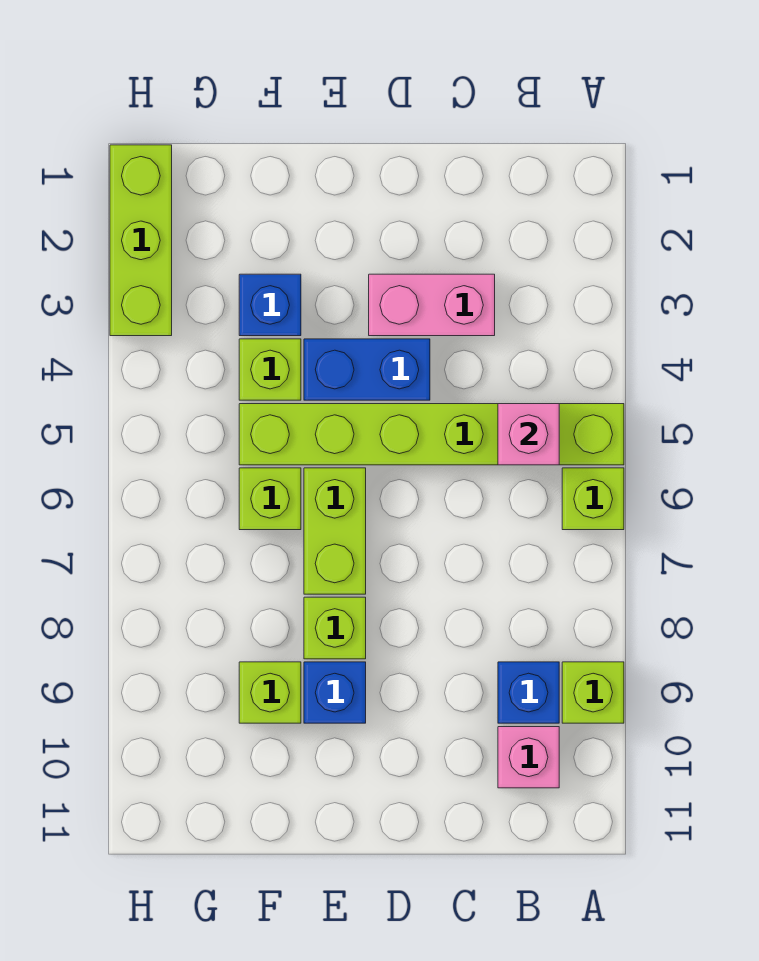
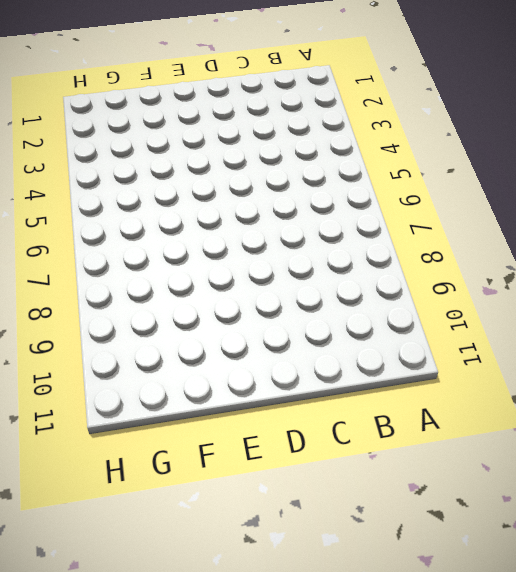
none -> lime 1x6 brick [239,404,624,465]
none -> lime 1x1 brick [562,468,624,530]
none -> lime 1x1 brick [562,662,624,723]

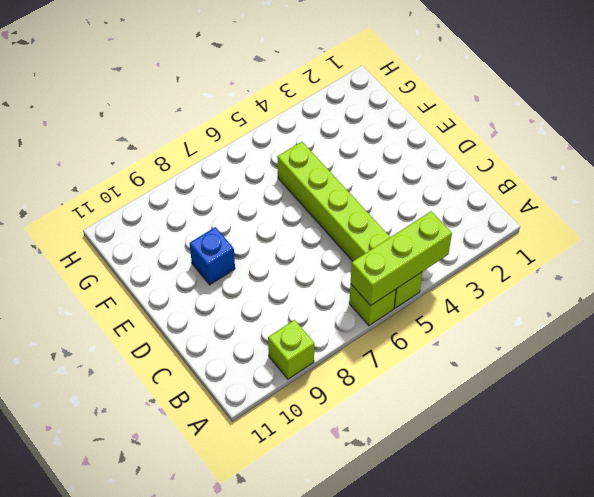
lime 1x3 brick [351,211,452,306] -> lime 1x3 brick moved to [110,145,172,336]
none -> blue 1x1 brick [498,662,559,723]
none -> pink 1x1 brick [498,727,559,788]
none -> pink 1x2 brick [369,274,495,336]

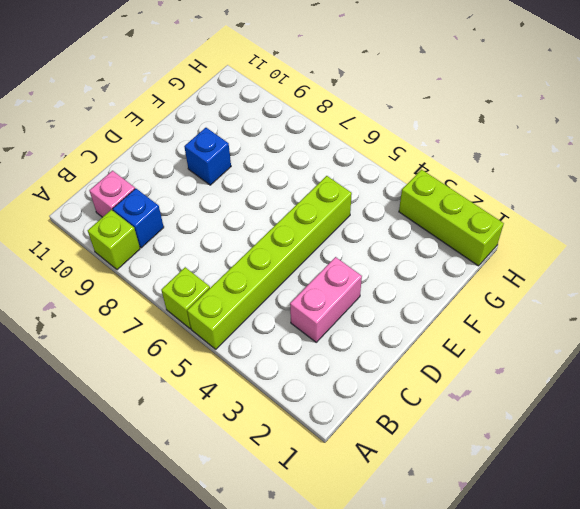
none -> blue 1x2 brick [304,339,430,400]
none -> lime 1x2 brick [304,468,366,594]
none -> lime 1x1 brick [304,597,366,659]

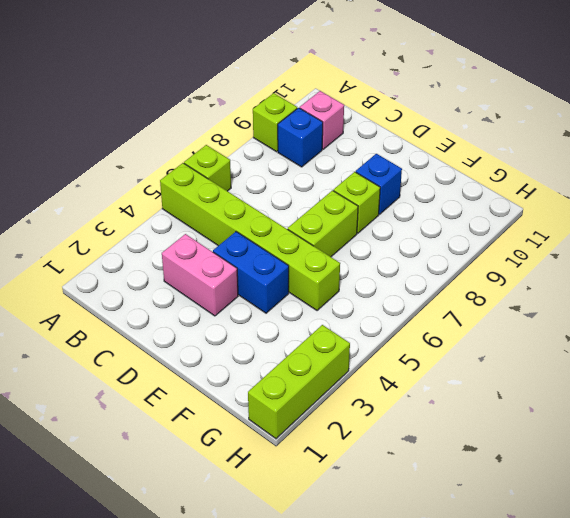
none -> blue 1x1 brick [239,274,301,336]
none -> lime 1x1 brick [239,339,301,400]
none -> lime 1x1 brick [239,468,301,530]

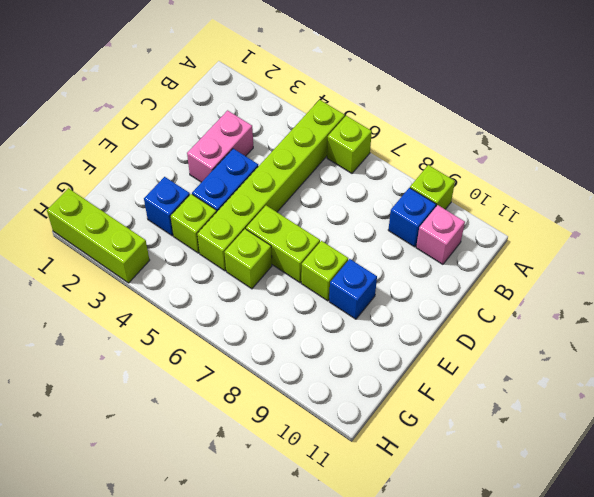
none -> lime 1x1 brick [239,662,301,723]
none -> pink 1x1 brick [498,404,559,465]

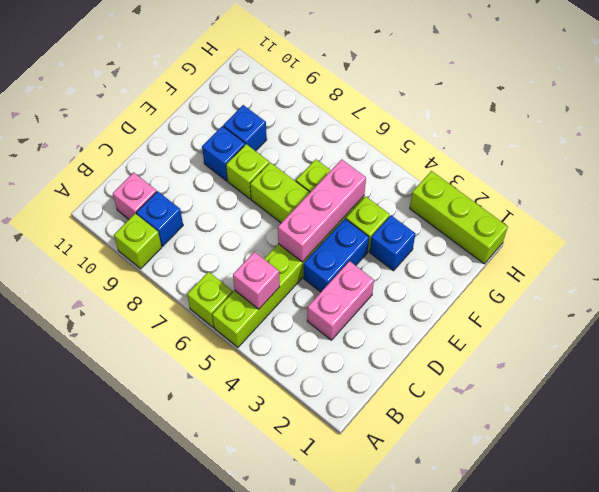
pink 1x3 brick [278,159,366,262] -> none
blue 1x1 brick [223,105,267,151] -> lime 1x1 brick [239,662,301,723]

